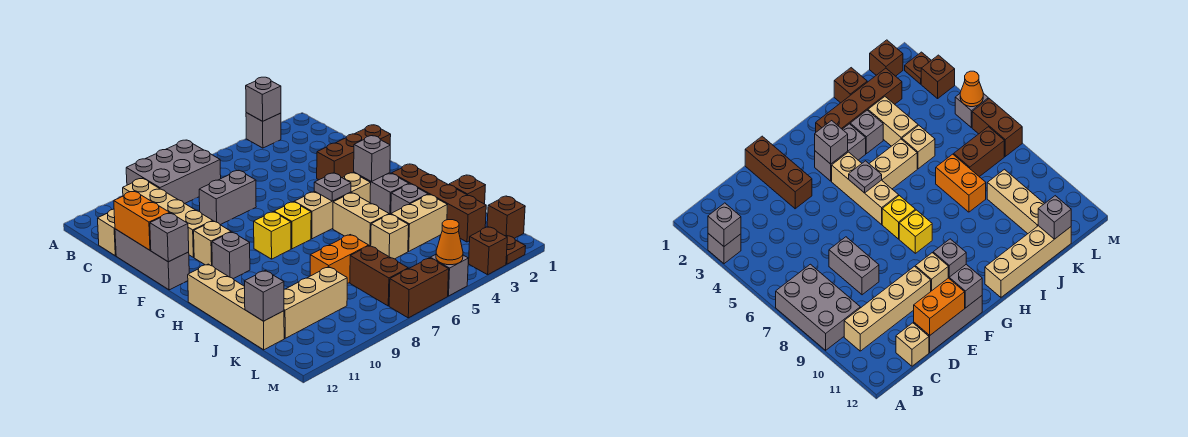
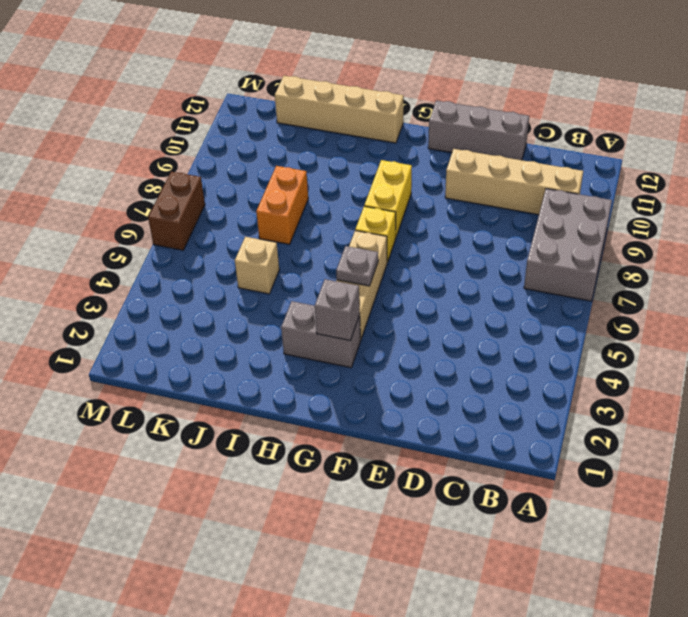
yellow 1x2 brick [364,160,412,239] -> yellow 1x1 brick [254,212,291,259]
none -> grey 1x1 brick [246,113,281,148]
none -> tan 1x1 brick [98,209,116,256]
none -> grey 1x2 brick [199,171,256,225]
none -> brown 1x3 brick [317,125,391,180]

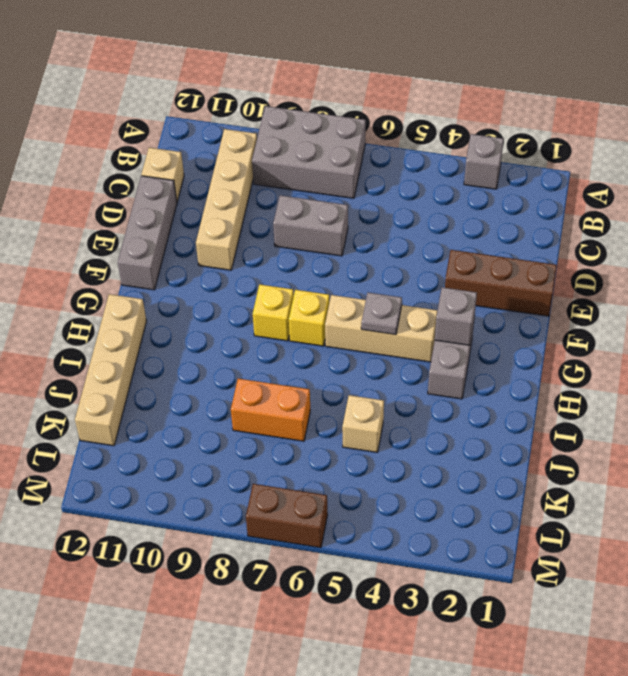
none -> tan 1x1 brick [194,221,231,266]
none -> grey 1x1 brick [212,232,250,279]
none -> brown 1x4 brick [392,164,486,242]
none -> tan 1x2 brick [333,193,389,246]

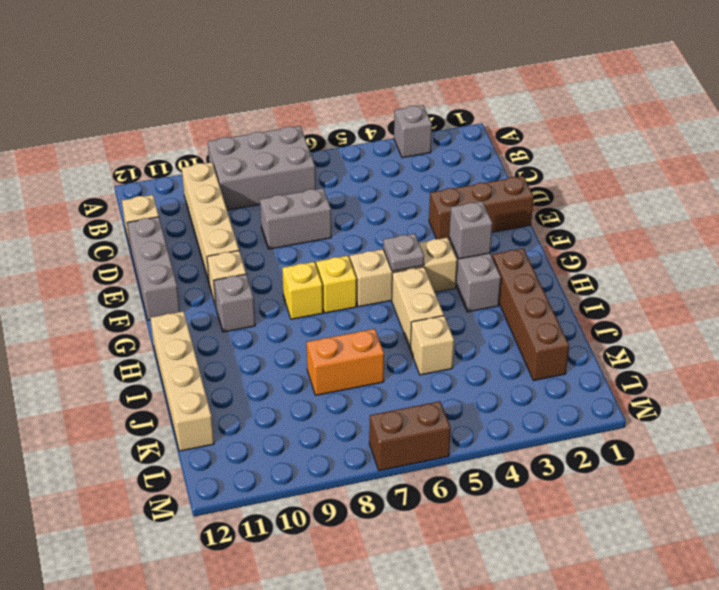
none -> grey 1x1 brick [391,184,428,213]
none -> brown 1x1 brick [449,175,485,204]
none -> tan 1x2 brick [391,195,447,251]
none -> brown 1x2 brick [350,246,408,306]

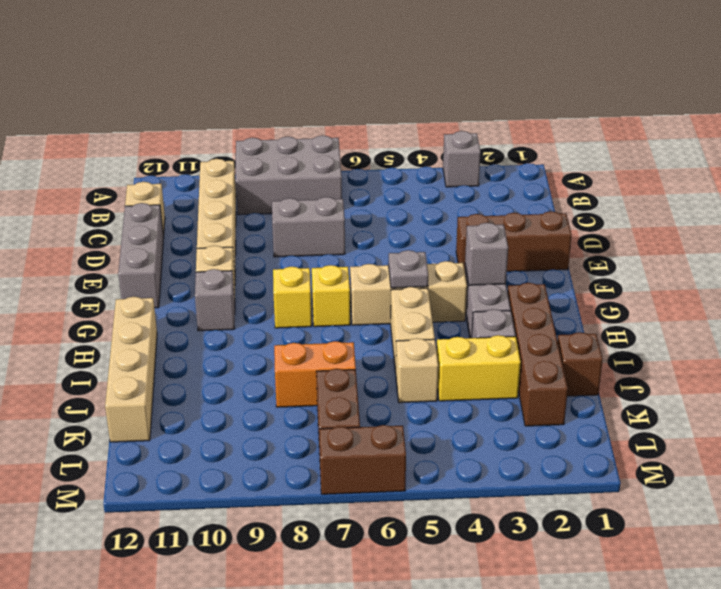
yellow 1x2 brick [437,335,521,401] -> tan 1x2 brick [391,195,447,251]
none -> tan 1x3 brick [284,267,347,338]
none -> brown 1x1 brick [487,196,525,238]
none -> brown 1x1 plate [506,235,526,264]
none -> brown 1x1 brick [469,227,507,275]

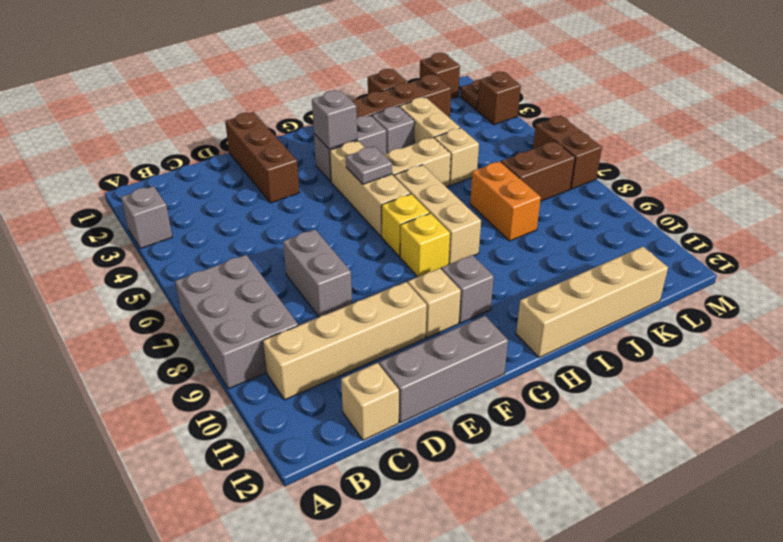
tan 1x3 brick [394,165,481,264] -> tan 1x3 brick moved to [284,267,347,338]
none -> grey 1x1 brick [430,255,468,296]
none -> grey 1x1 brick [246,77,281,121]
none -> orange 1x2 brick [114,191,169,250]
none -> grey 1x1 brick [150,213,189,262]

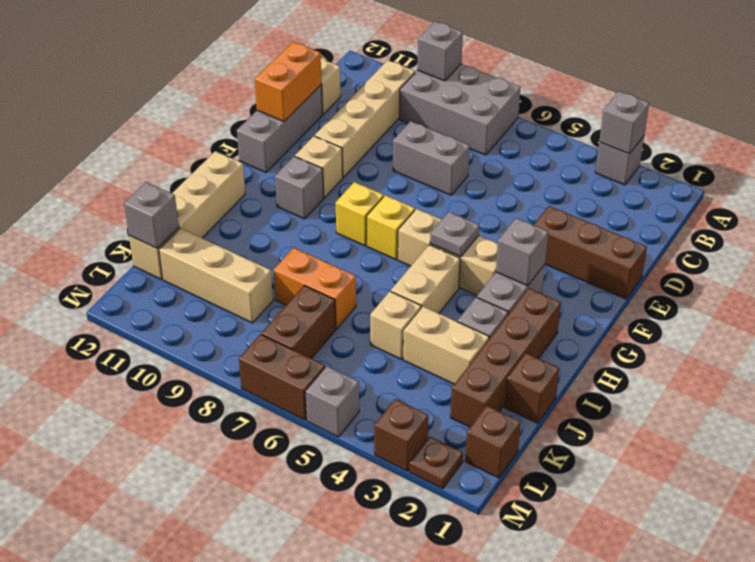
grey 1x1 brick [417,21,463,81] -> grey 1x1 brick moved to [150,213,189,262]
none -> orange 1x1 cone [436,220,463,265]

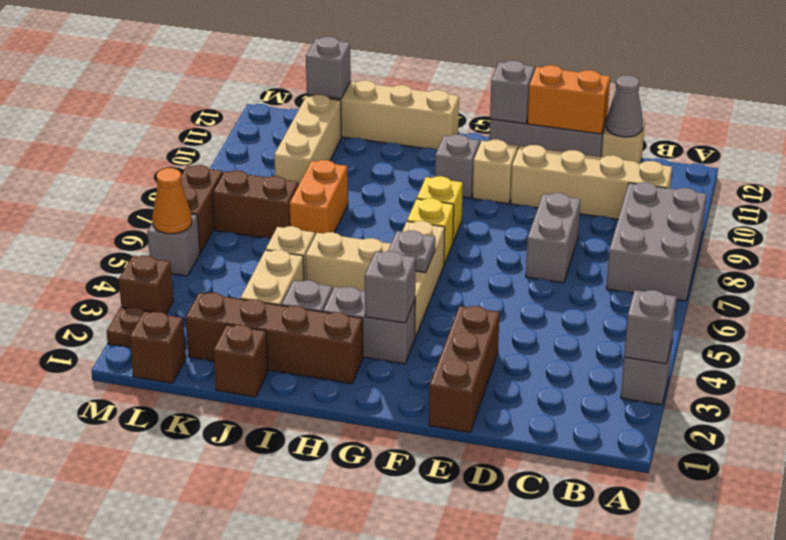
grey 1x1 cone [606,75,643,137] -> none

